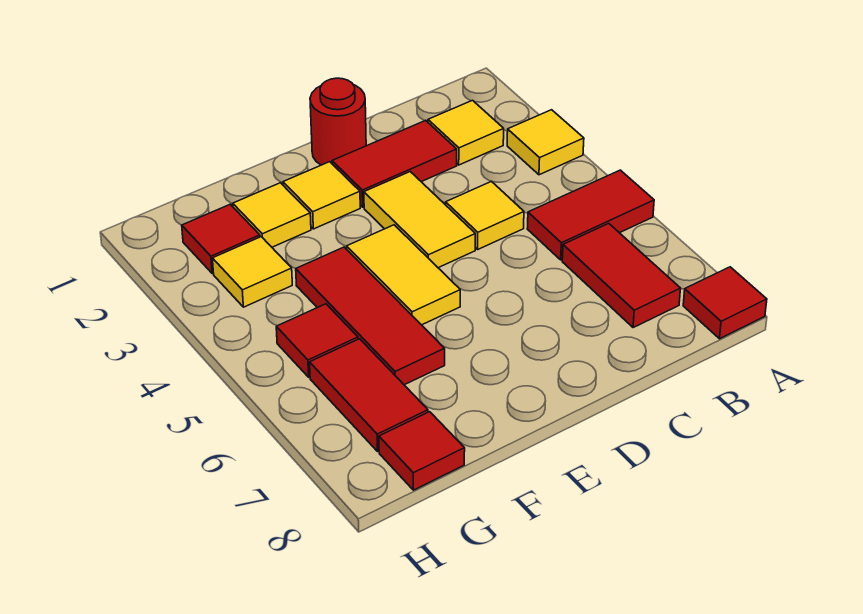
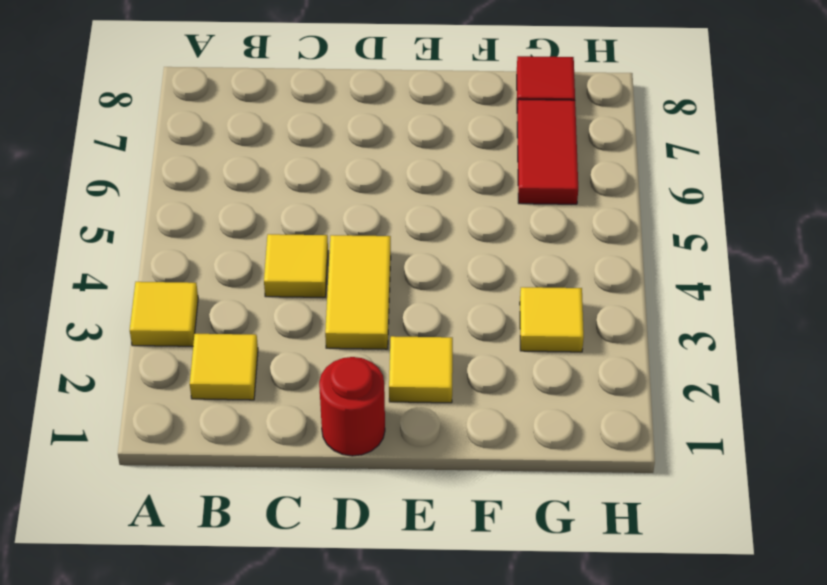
none -> red 1x2 tile [527,170,654,260]
none -> red 1x1 tile [683,267,767,339]
none -> red 1x2 tile [562,223,681,328]

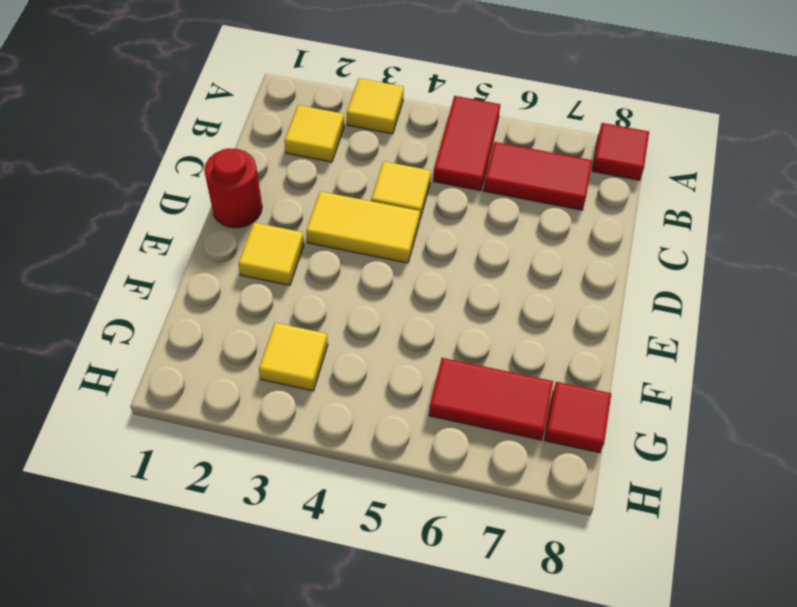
none -> red 1x2 tile [332,120,457,207]
none -> yellow 1x2 tile [347,225,460,325]
none -> yellow 1x1 tile [233,183,311,247]

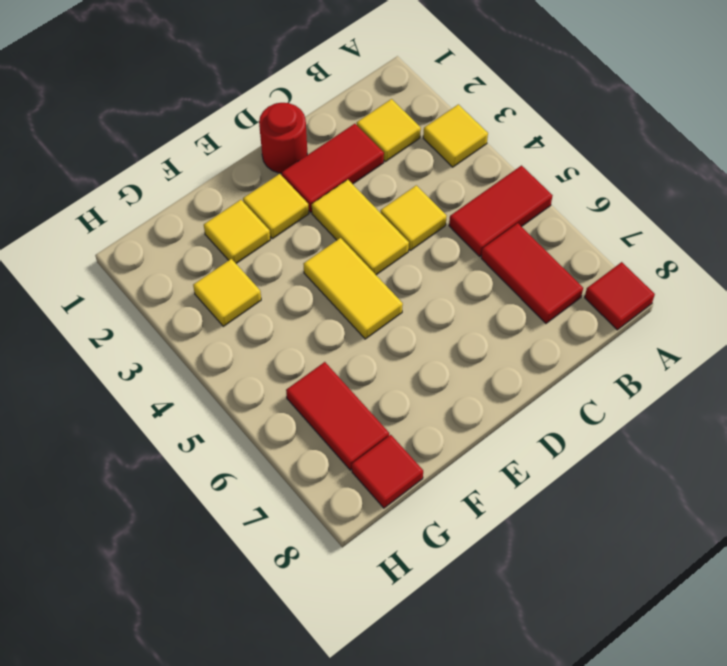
none -> red 1x3 tile [296,247,445,385]
none -> red 1x1 tile [182,204,260,274]
none -> red 1x1 tile [276,304,358,377]

